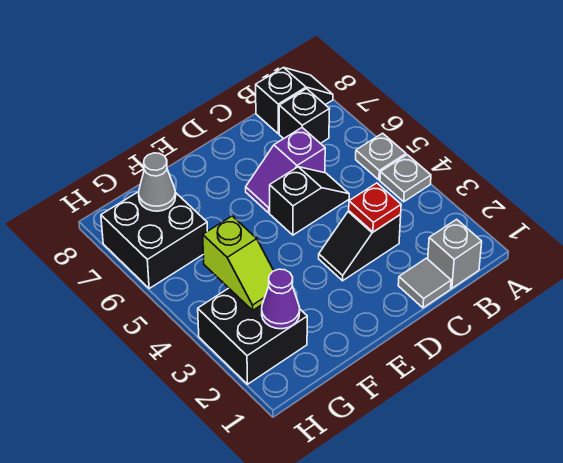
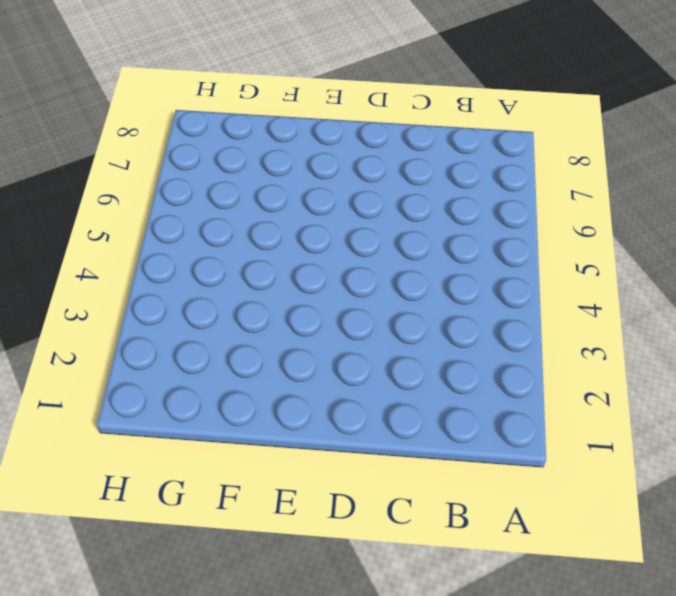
none -> grey 1x1 plate [380,155,431,202]
none -> grey 1x1 plate [356,133,406,180]
none -> black 1x2 slope [256,67,333,134]

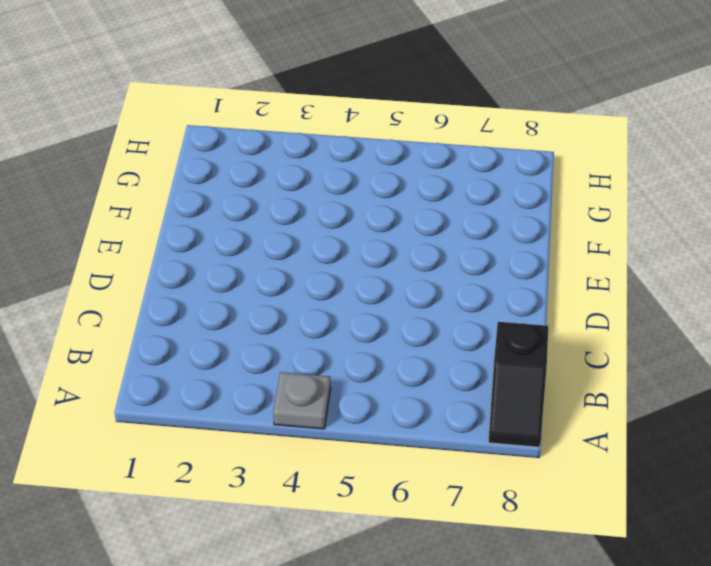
none -> grey 1x1 plate [356,133,406,180]
none -> grey 1x1 brick [428,219,482,288]
none -> black 1x1 brick [279,89,329,144]

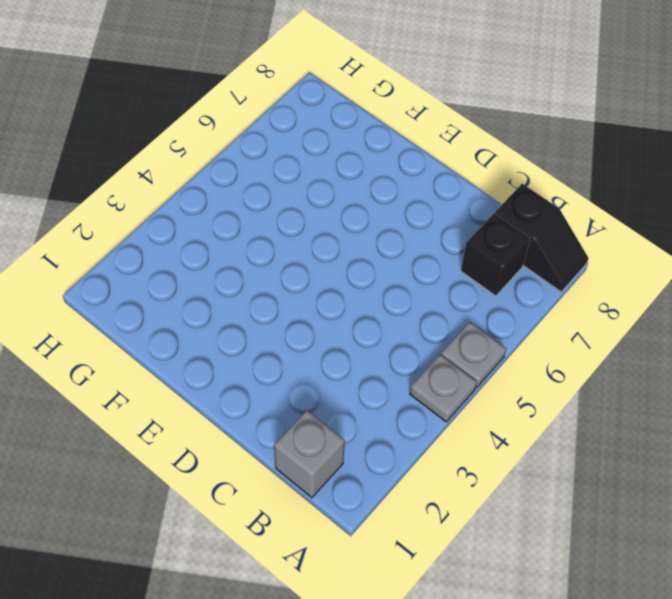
none -> grey 1x1 tile [398,258,451,308]
none -> black 1x2 slope [319,211,401,281]
none -> black 1x2 slope [270,167,349,235]

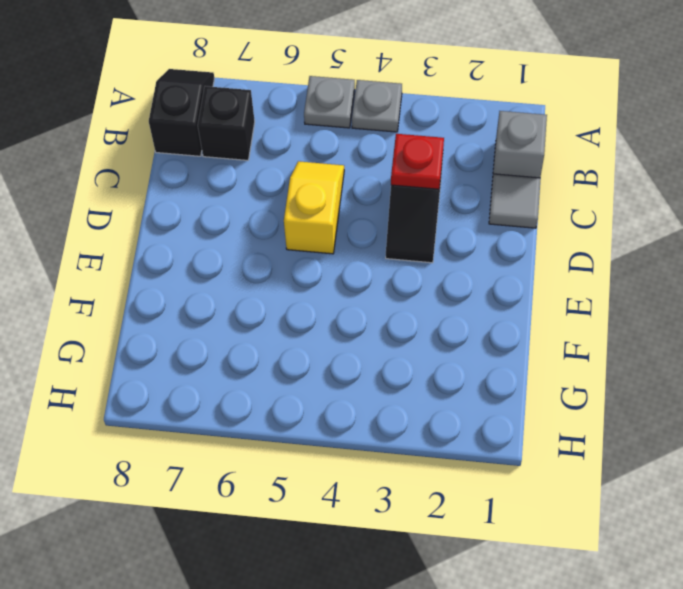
yellow 1x2 slope [284,161,344,254] -> black 1x2 slope [270,167,349,235]
none -> purple 1x2 slope [246,128,325,213]
none -> black 2x2 brick [198,288,307,384]
none -> black 2x2 brick [101,192,207,288]

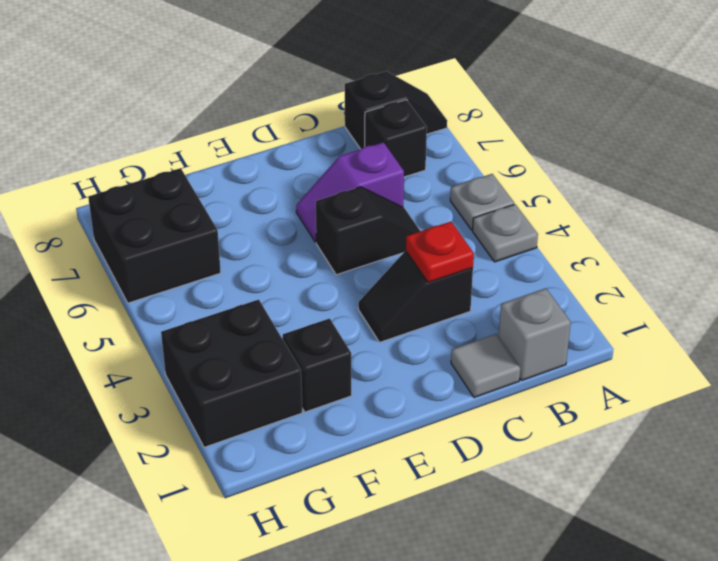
black 1x1 brick [283,318,352,412] -> none
none -> purple 1x1 cone [262,269,300,329]
none -> lime 1x2 slope [203,216,274,310]
none -> grey 1x1 cone [139,153,176,211]

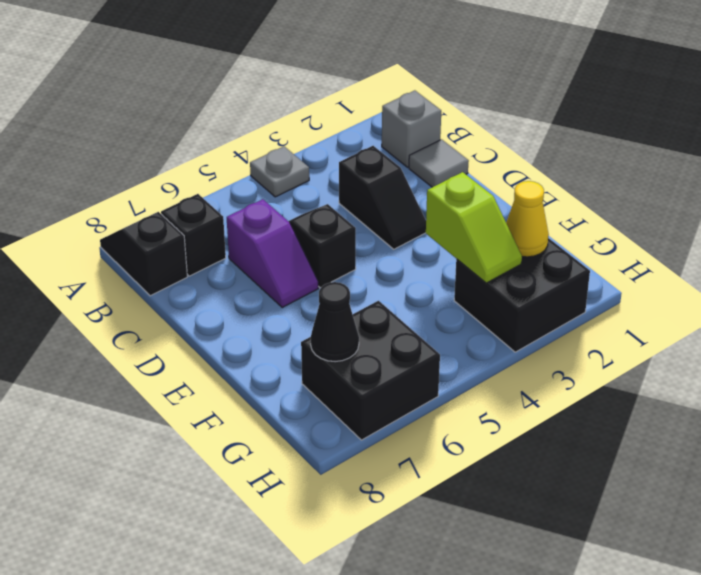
lime 1x2 slope [426,172,522,283] -> lime 1x2 slope turned to [203,216,274,310]
yellow 1x1 cone [506,181,549,257] -> purple 1x1 cone [262,269,300,329]
black 1x1 cone [311,282,359,362] -> grey 1x1 cone [139,153,176,211]
none -> grey 1x1 plate [356,133,406,180]
none -> red 1x1 plate [349,183,401,232]

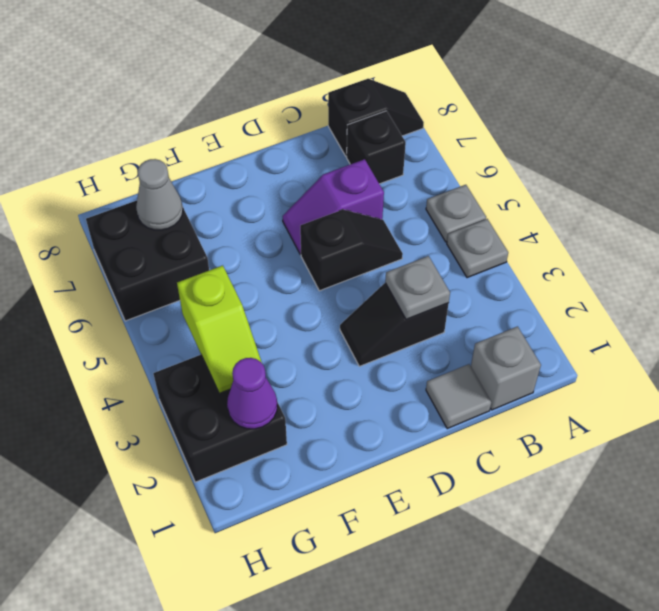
grey 1x1 plate [385,256,450,320] -> red 1x1 plate [349,183,401,232]

